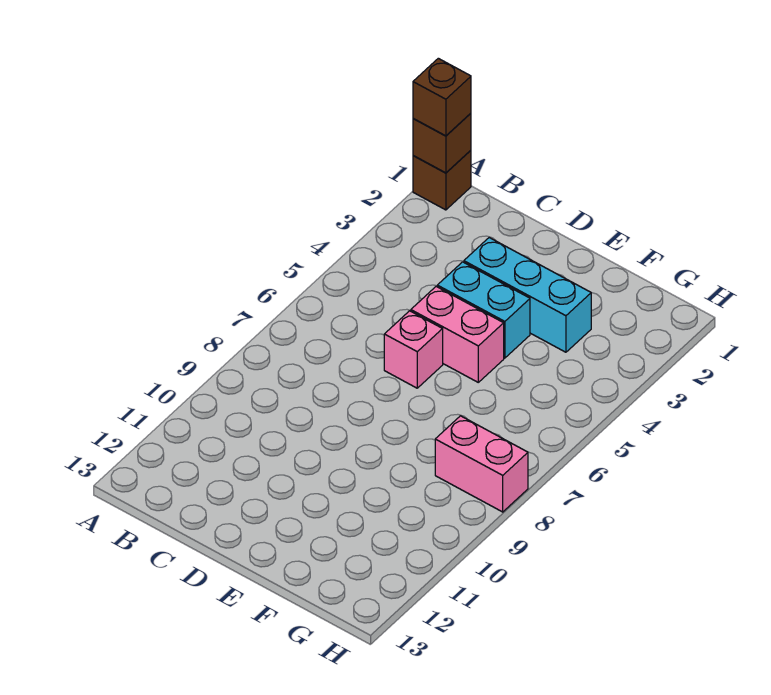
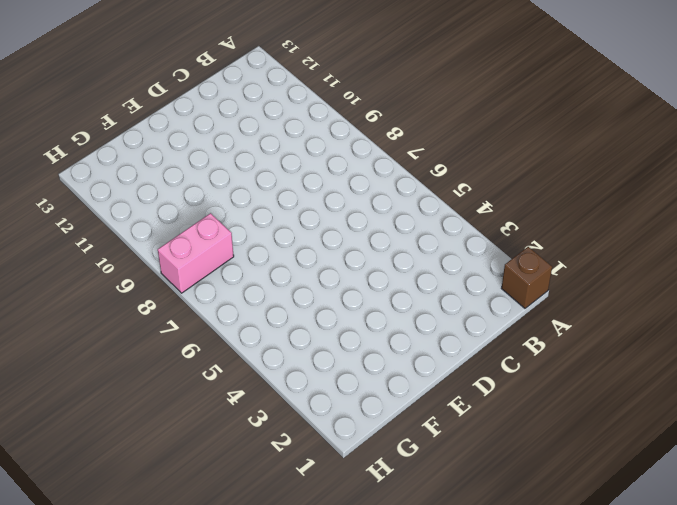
none -> cyan 1x3 brick [464,238,591,352]
none -> cyan 1x2 brick [437,262,530,358]

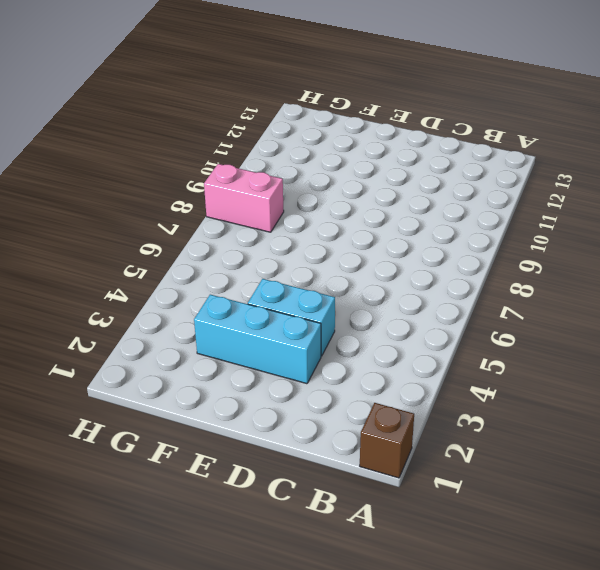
none -> pink 1x2 brick [411,286,504,382]
none -> pink 1x1 brick [384,311,443,388]

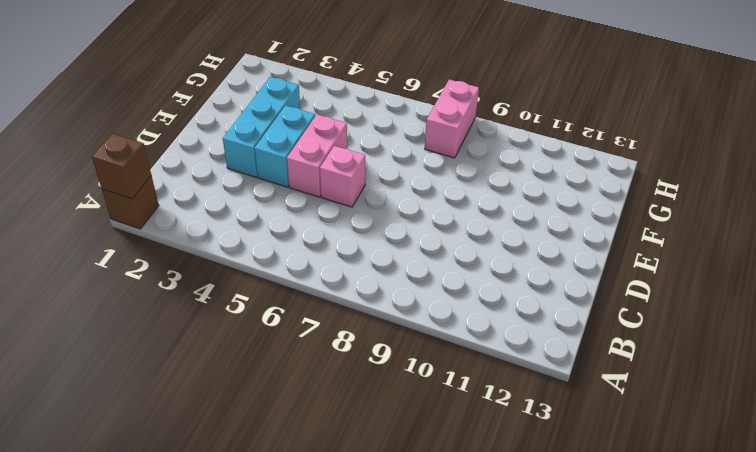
none -> brown 1x1 brick [413,58,471,136]

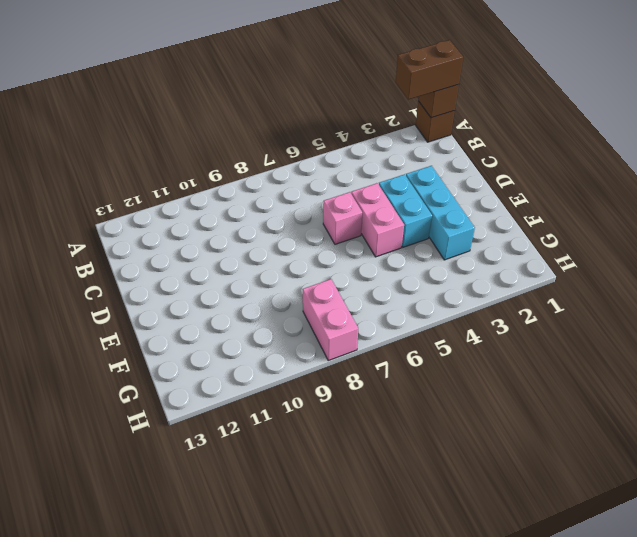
brown 1x2 brick [396,40,463,100] -> brown 1x1 brick [413,58,471,136]

